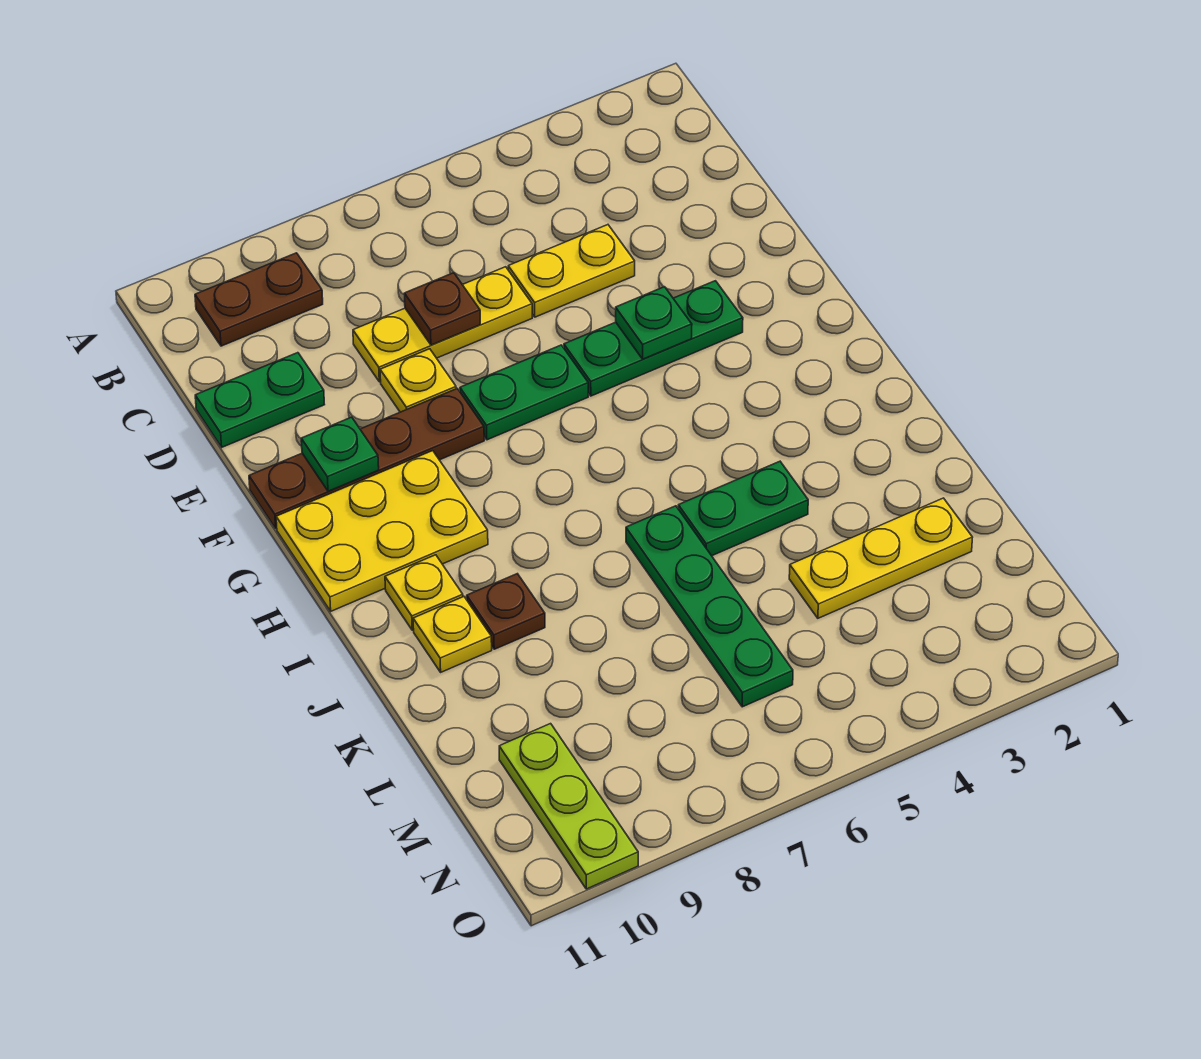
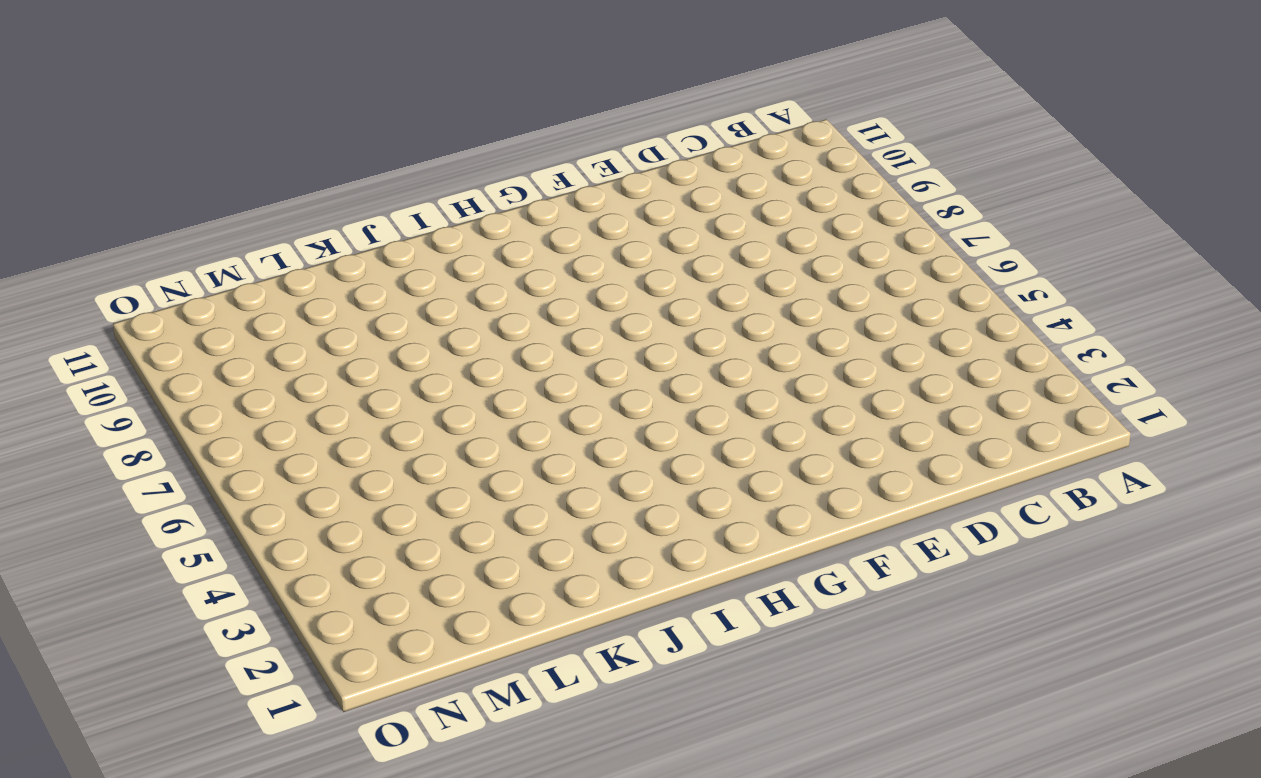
none -> brown 1x2 plate [195,253,323,346]
none -> yellow 1x2 plate [508,225,635,317]
none -> yellow 1x3 plate [353,267,532,382]

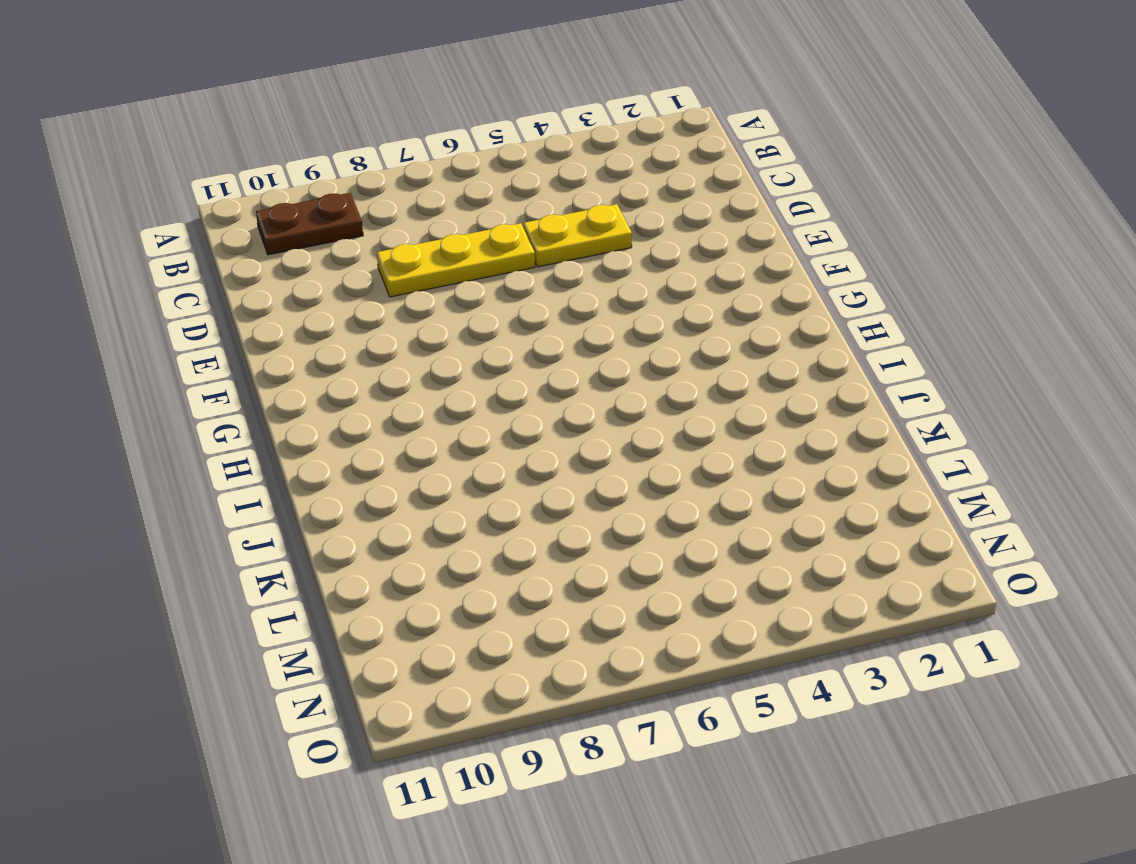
none -> green 1x2 plate [195,353,325,447]
none -> yellow 1x1 plate [380,349,456,412]
none -> green 1x3 plate [564,281,743,396]

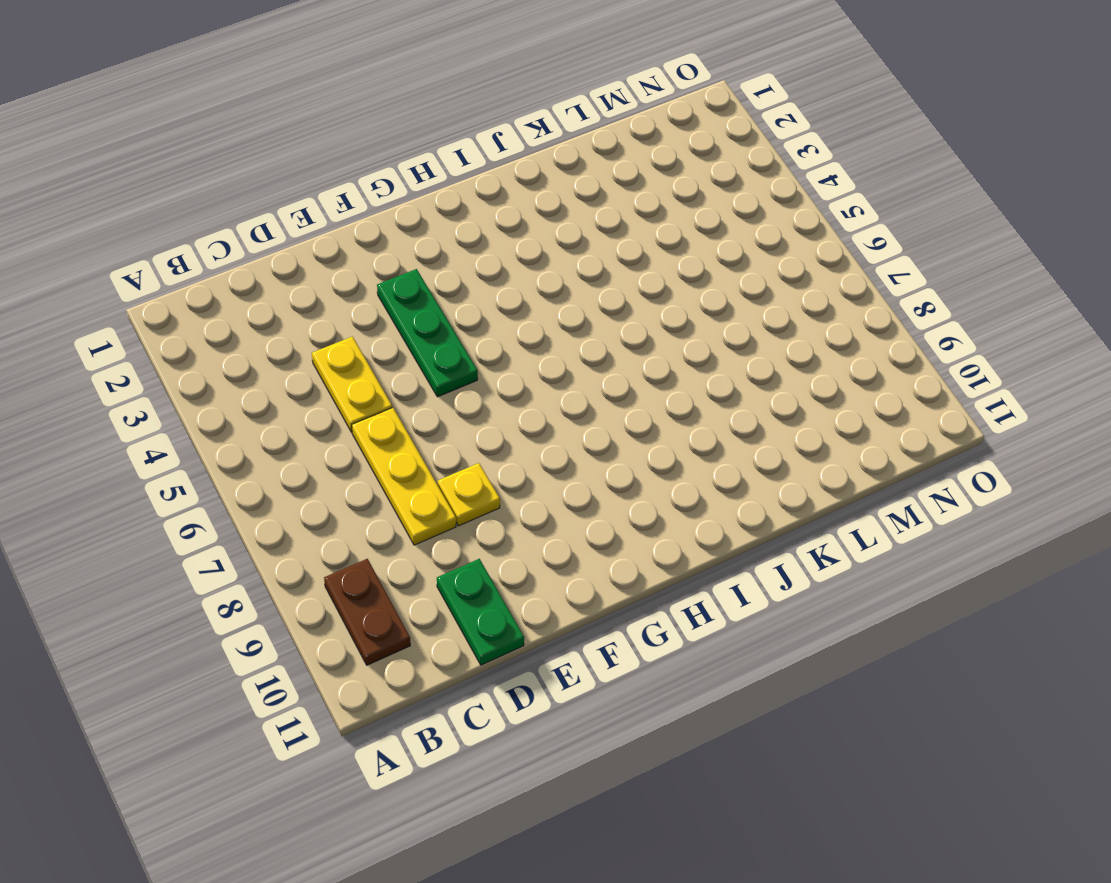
none -> green 1x2 plate [460,345,588,440]
none -> brown 1x4 plate [249,389,484,529]
none -> yellow 2x3 plate [276,451,488,611]

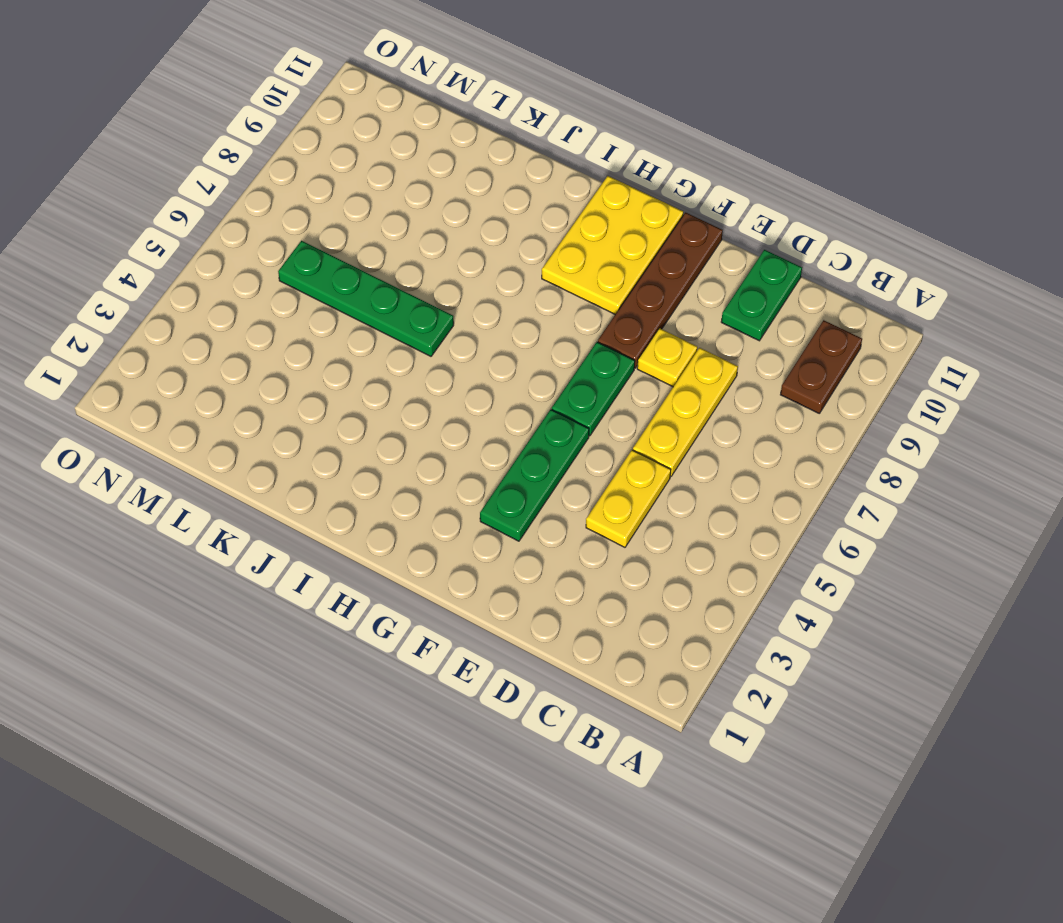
none -> yellow 1x1 plate [385,555,463,630]
none -> green 1x2 plate [678,461,808,556]
none -> brown 1x1 plate [467,574,545,649]

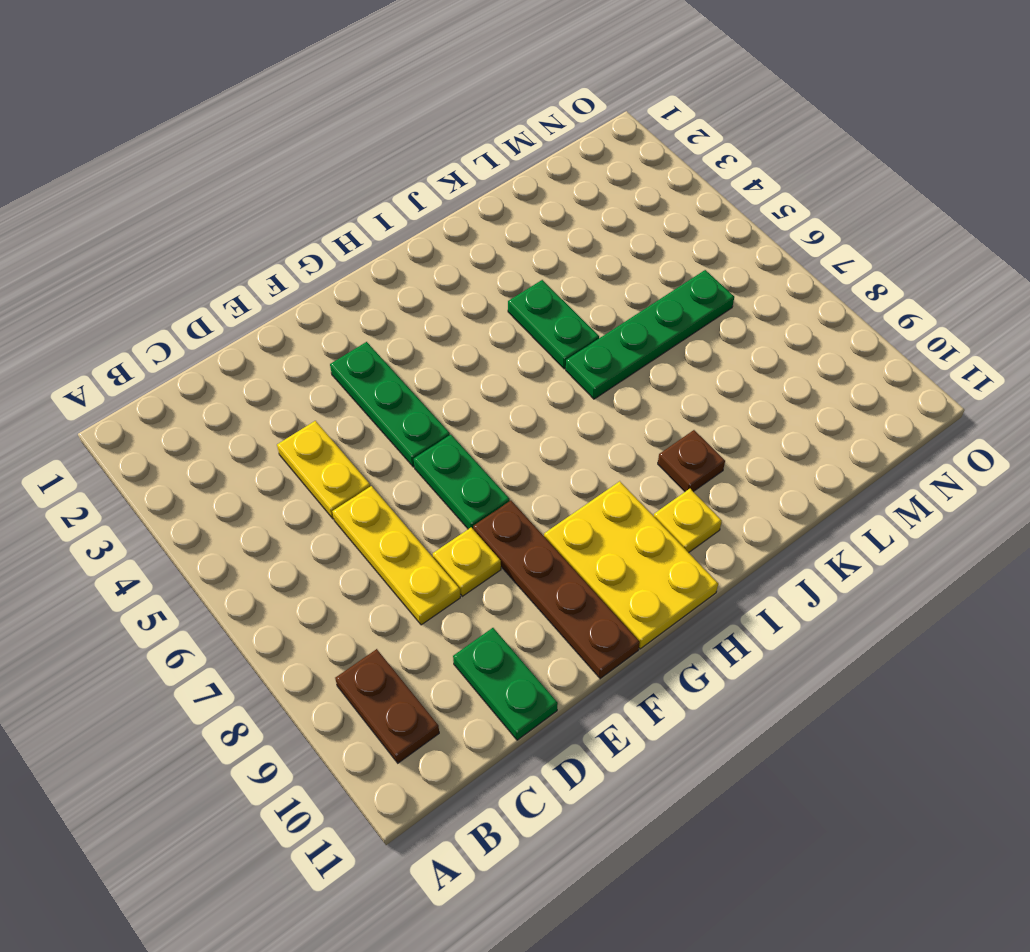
none -> yellow 1x1 plate [413,597,492,672]
none -> yellow 1x3 plate [789,498,973,618]
none -> lime 1x3 plate [499,724,638,889]

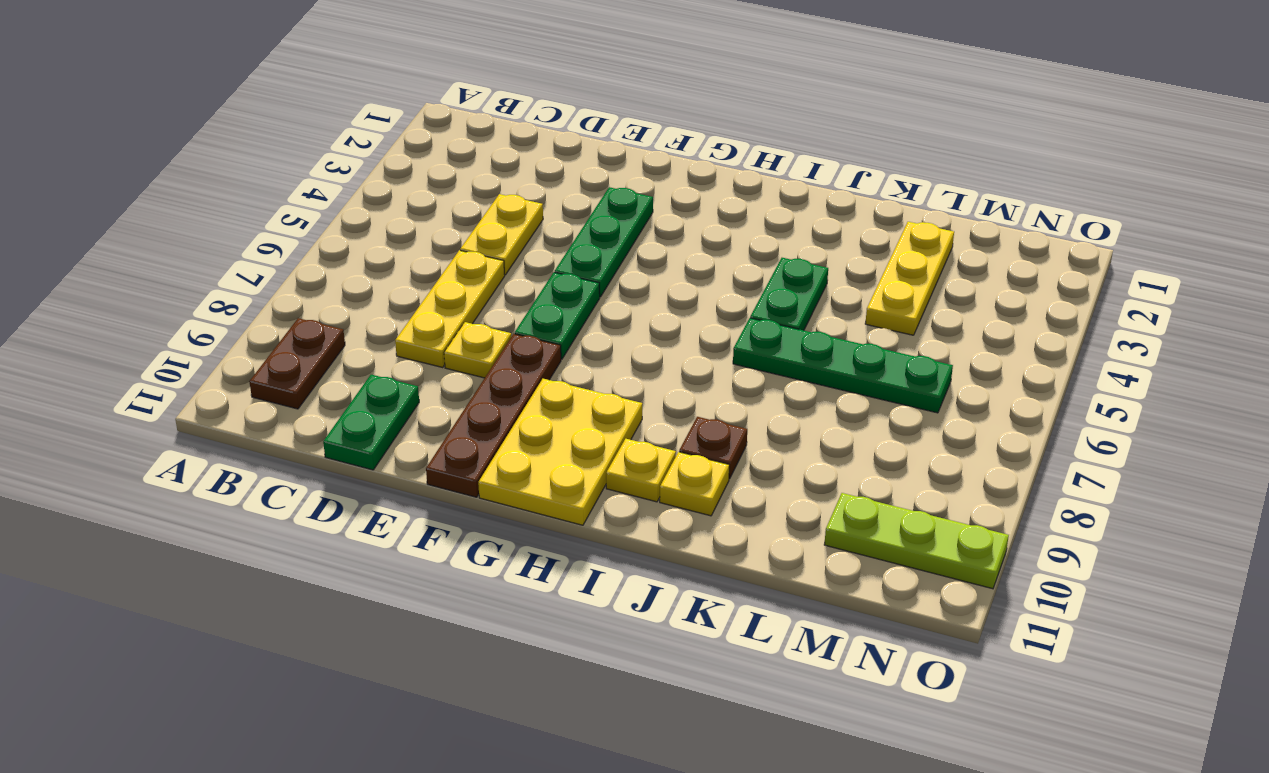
none -> brown 1x1 plate [404,273,480,345]
none -> green 1x1 plate [616,287,692,359]
none -> green 1x1 plate [301,417,379,491]

